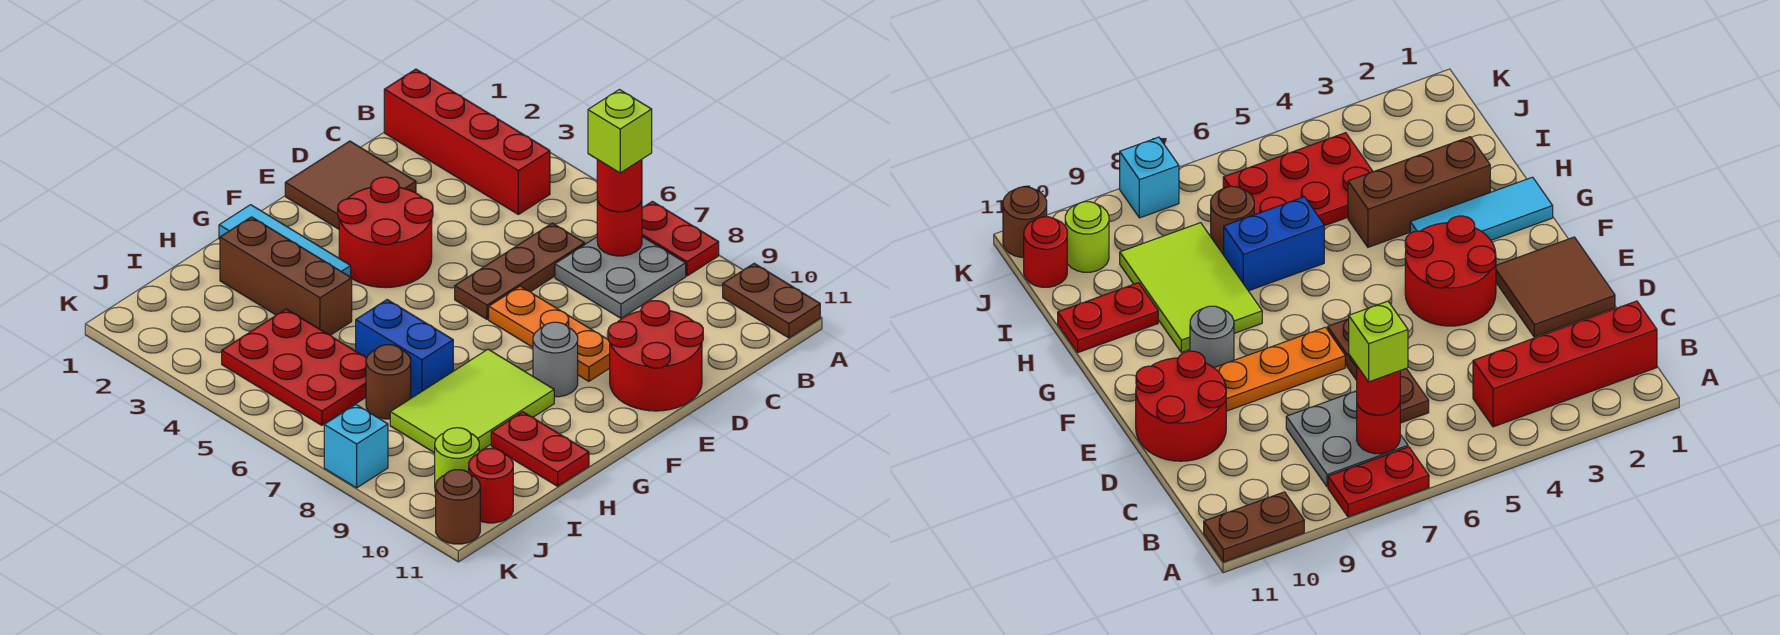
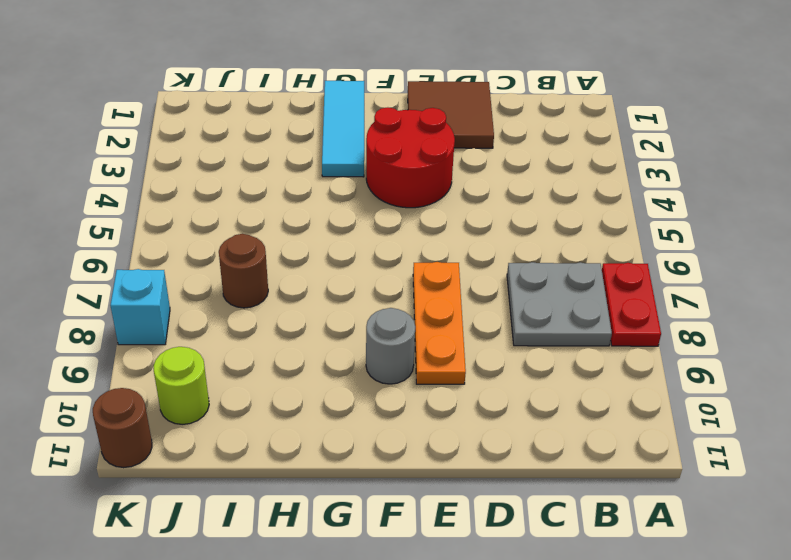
none -> brown 1x2 plate [723,263,820,338]
none -> red 1x4 brick [384,69,550,214]
none -> brown 1x3 plate [455,223,585,319]

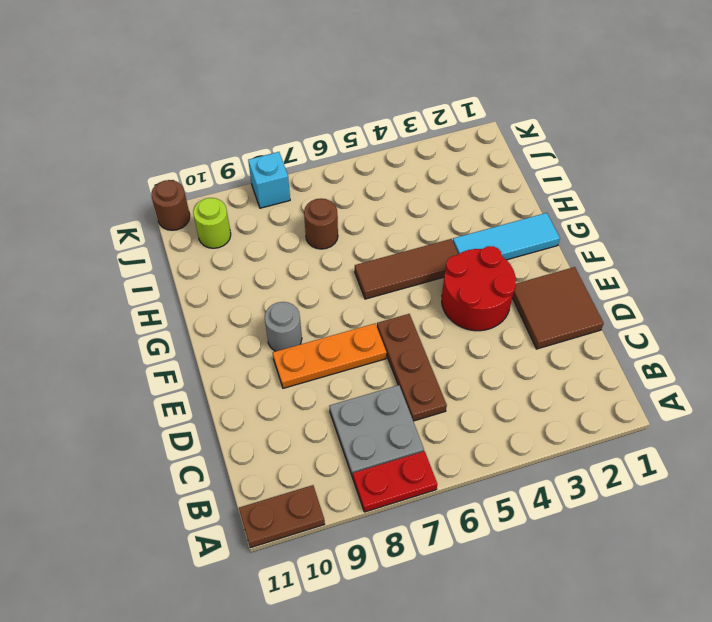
brown 1x3 tile [355,239,458,299] -> none
none -> red 1x4 brick [384,69,550,214]
none -> red 2x2 round brick [608,301,703,411]
none -> lime 2x3 tile [390,349,554,453]

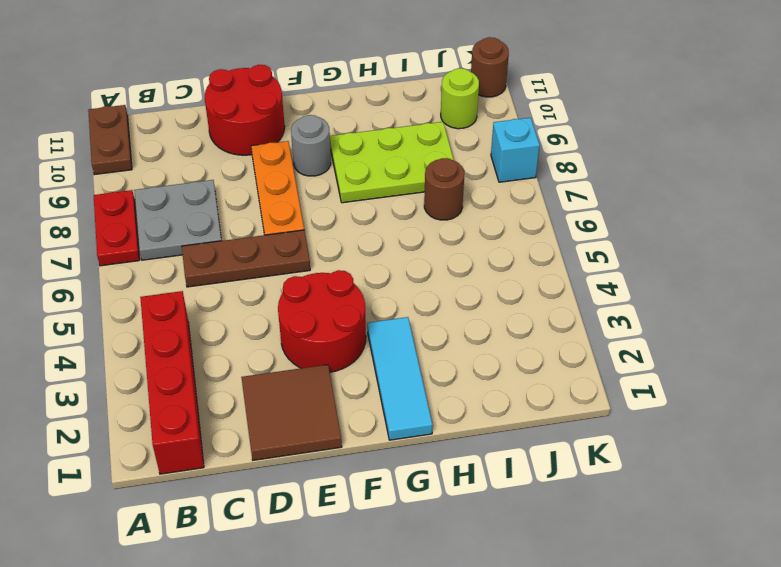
lime 2x3 plate [330,122,454,203] -> lime 2x3 tile [390,349,554,453]
none -> brown 1x3 brick [220,217,352,335]
none -> blue 1x2 brick [356,300,453,398]
none -> red 1x2 plate [491,412,589,486]

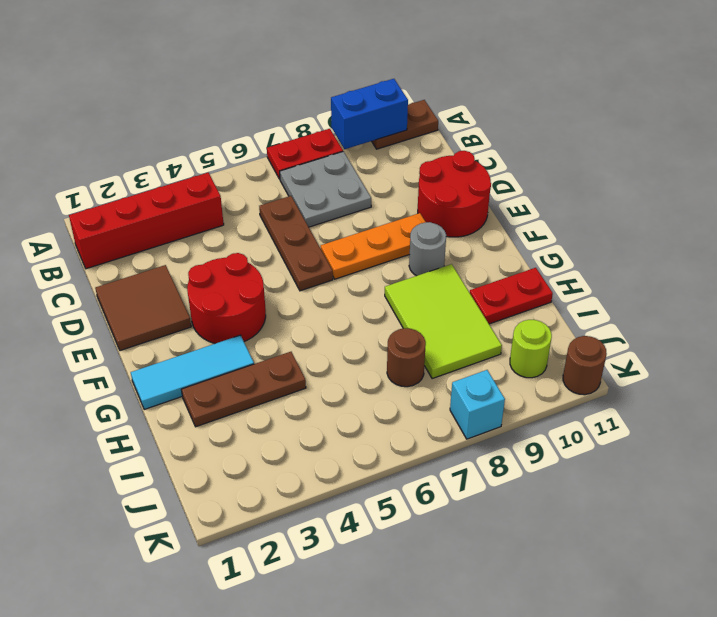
blue 1x2 brick [331,79,408,149] -> blue 1x2 brick moved to [356,300,453,398]
brown 1x3 plate [181,352,306,427] -> brown 1x3 brick [220,217,352,335]
none -> red 2x3 plate [222,309,366,425]
none -> red 1x1 round brick [469,448,513,523]
none -> red 1x1 round brick [597,198,642,256]

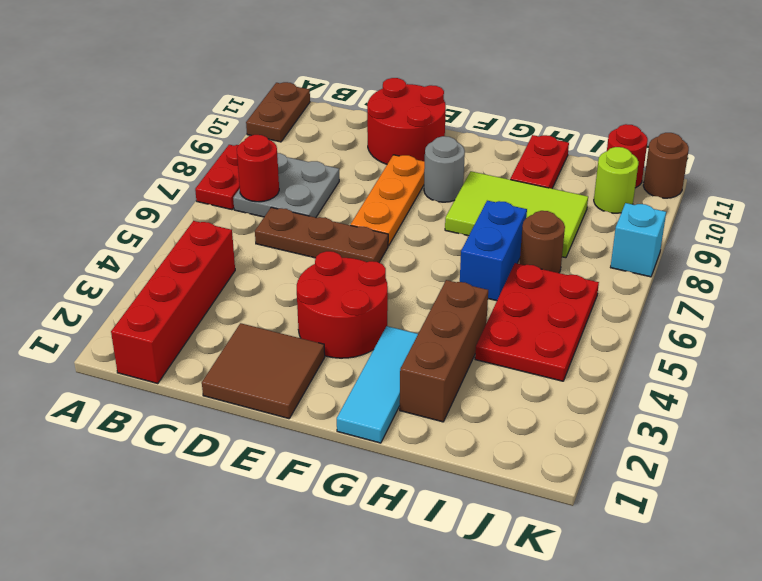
none -> red 1x1 round brick [597,159,642,212]
none -> lime 1x1 brick [588,90,652,173]

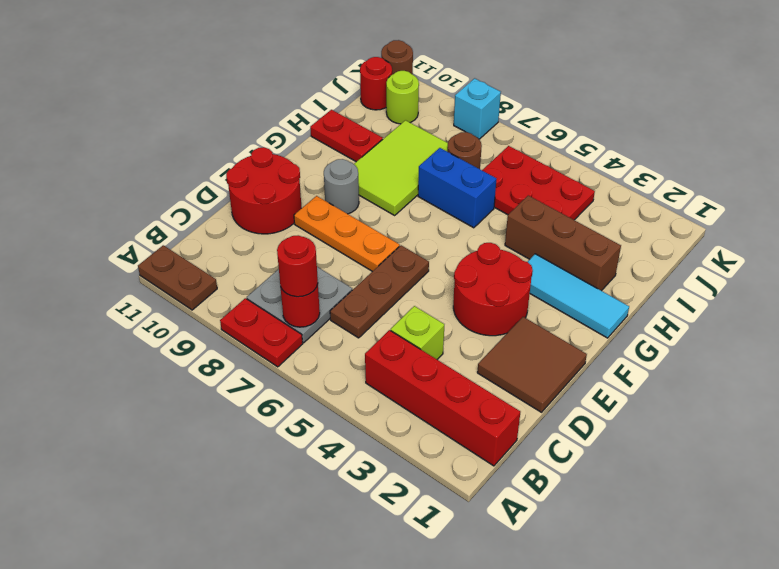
lime 1x1 brick [391,306,444,359] -> lime 1x1 brick moved to [588,90,652,173]

